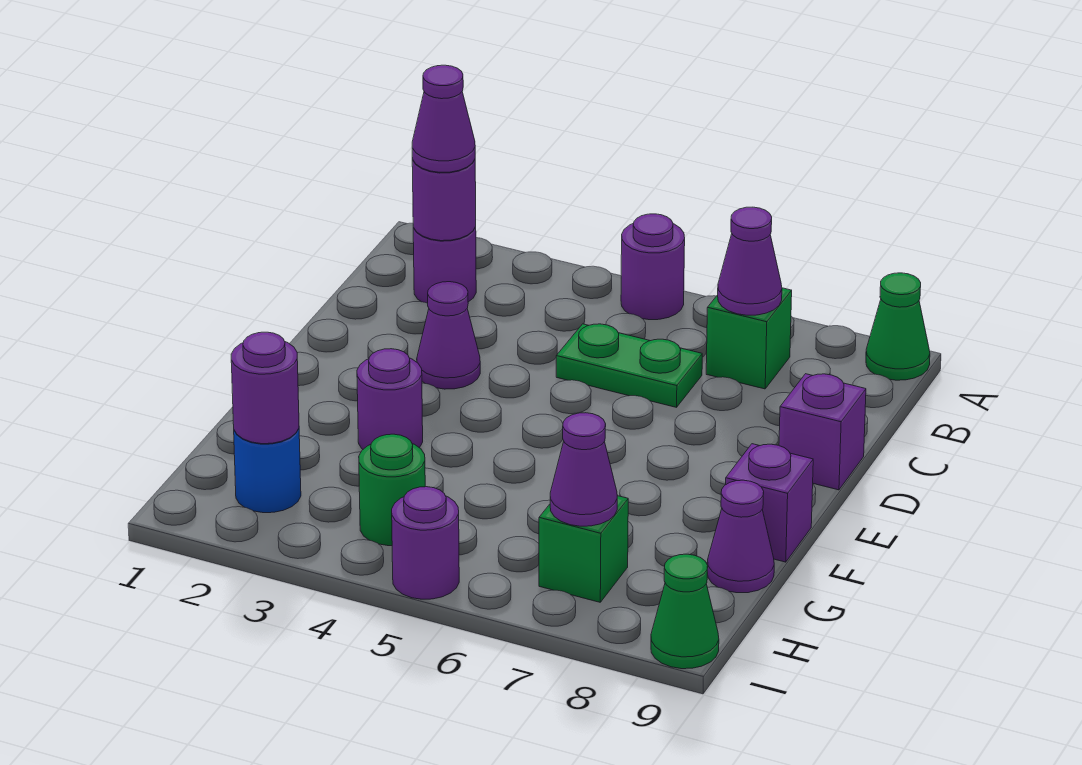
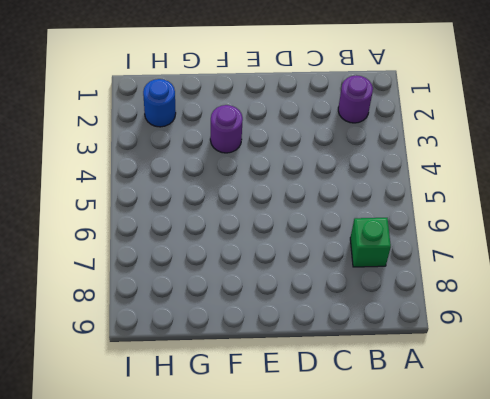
none -> purple 1x1 round brick [621,214,685,320]
none -> green 1x1 cone [866,273,930,380]
none -> green 1x2 plate [556,324,702,407]

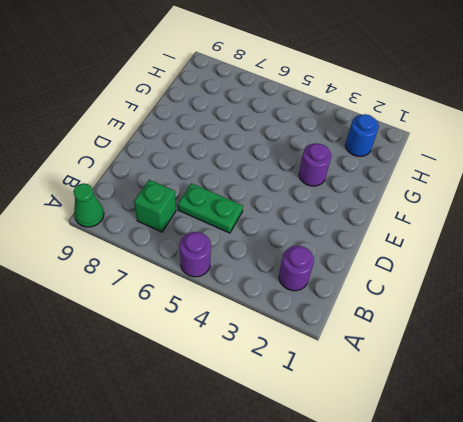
none -> purple 1x1 cone [417,282,480,389]
none -> purple 1x1 brick [779,374,866,490]
none -> purple 1x1 brick [726,444,813,562]

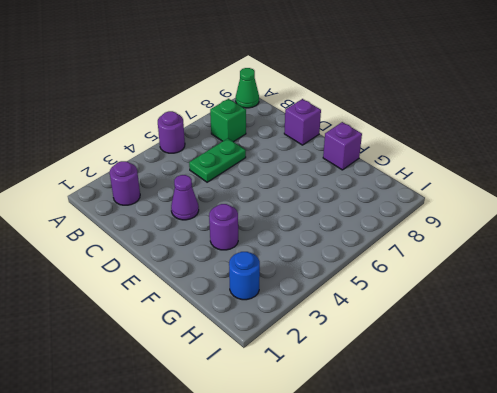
none -> purple 1x1 cone [707,480,774,593]
none -> green 1x1 round brick [359,434,425,546]
none -> green 1x1 brick [539,496,628,602]

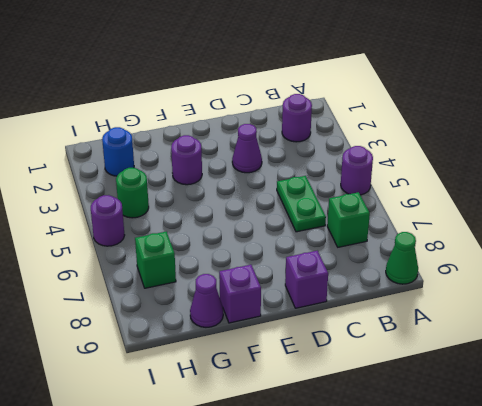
none -> green 1x1 cone [651,554,719,669]
none -> purple 1x1 round brick [412,158,476,241]
none -> purple 1x1 cone [718,207,782,315]

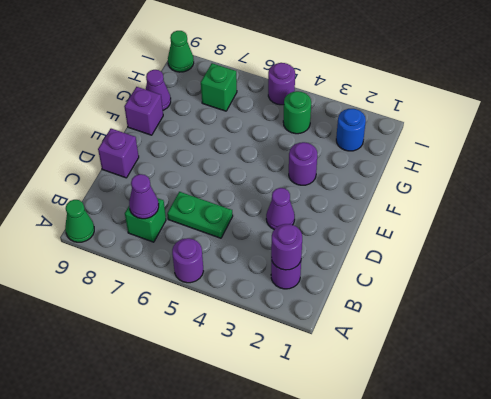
none -> purple 1x1 round brick [231,332,299,444]
none -> purple 1x1 cone [550,413,617,526]
none -> purple 1x1 cone [412,65,475,172]

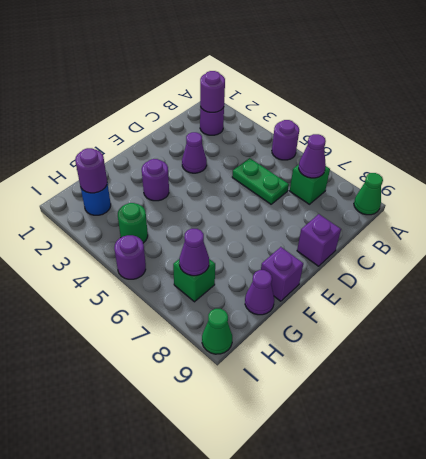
none -> purple 1x1 cone [412,65,475,172]

